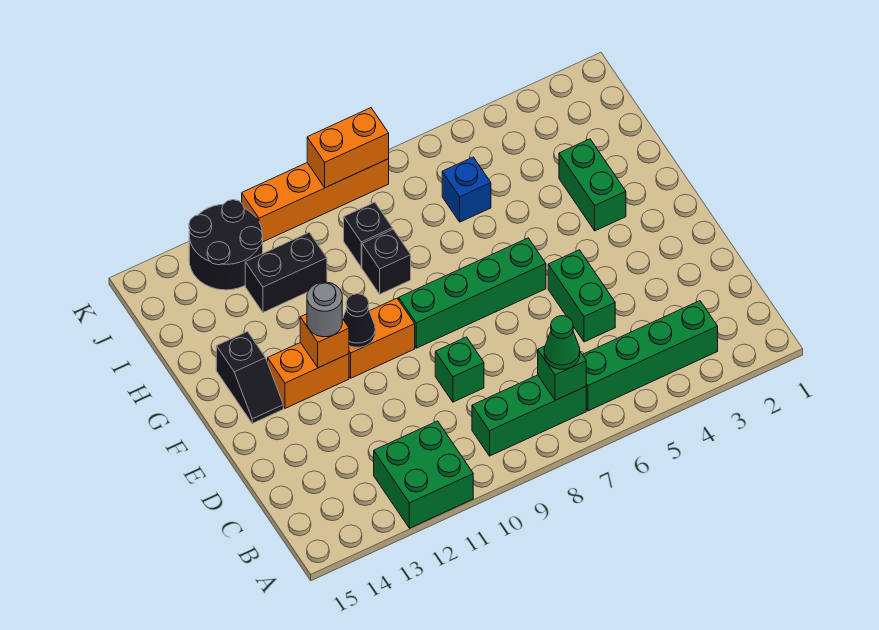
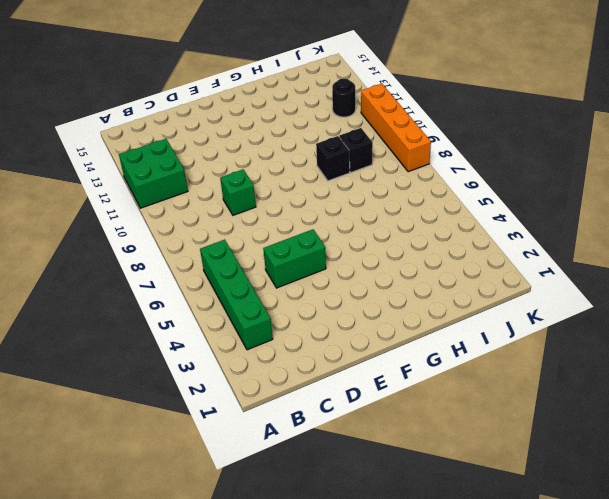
black 1x1 round brick [332,78,355,117] -> black 2x2 round brick [189,200,263,290]
none -> green 1x3 brick [472,375,586,456]
none -> green 1x4 brick [399,238,546,348]
none -> orange 1x2 brick [349,298,415,378]

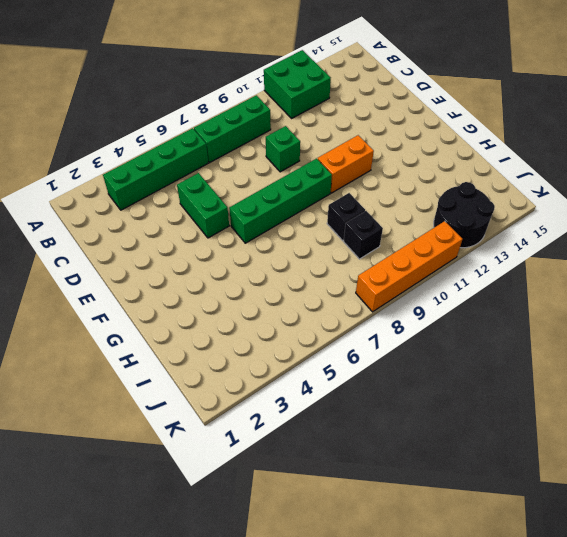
none -> orange 1x2 brick [268,343,349,408]
none -> black 1x2 slope [216,332,283,423]
none -> green 1x2 brick [559,139,626,231]

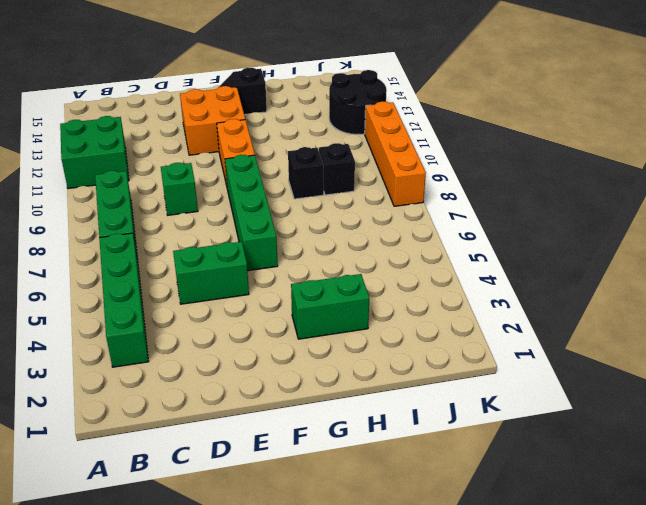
orange 2x2 brick [180,86,245,155] -> orange 1x2 brick [268,343,349,408]
none -> blue 1x1 brick [442,157,491,222]
none -> black 1x2 brick [245,232,327,312]
none -> green 1x1 brick [538,346,586,400]

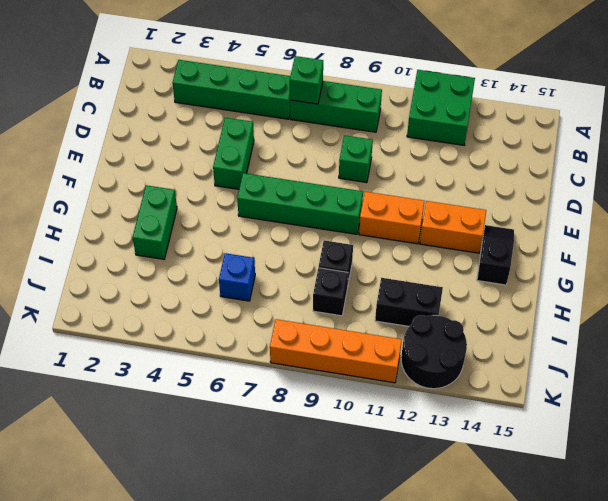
none -> black 1x1 cone [343,294,375,347]
none -> orange 1x1 brick [300,314,349,368]
none -> orange 1x2 brick [307,108,389,188]

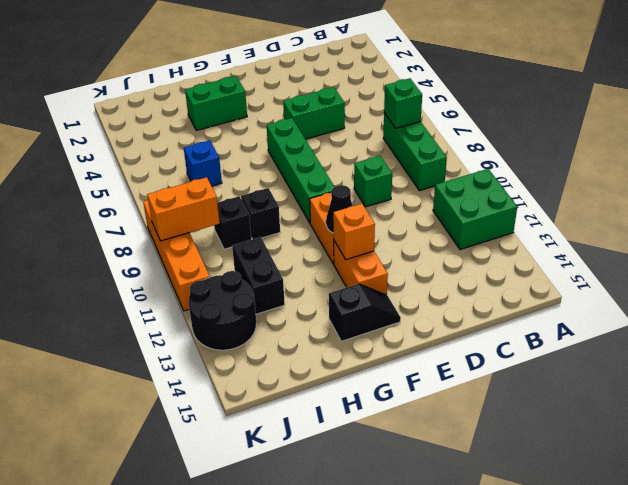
orange 1x2 brick [147,177,220,241] -> orange 1x2 brick turned to [307,108,389,188]
none -> green 1x4 brick [582,301,718,411]
none -> green 1x1 cone [544,316,580,369]
none -> grey 1x1 round brick [307,282,342,337]

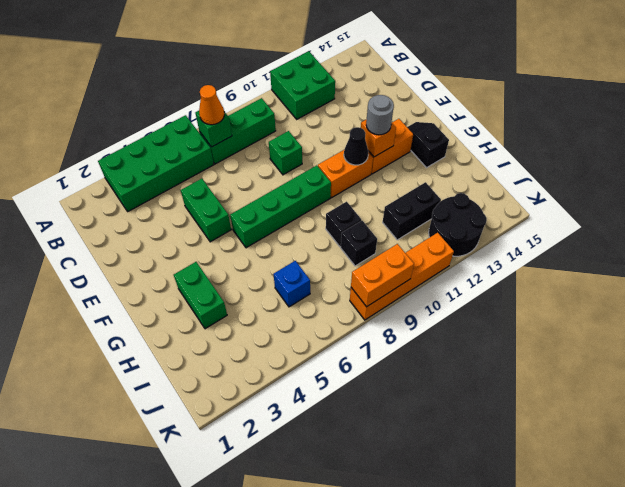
green 2x4 brick [98,115,214,212] -> green 1x4 brick [582,301,718,411]
orange 1x1 cone [199,85,224,125] -> green 1x1 cone [544,316,580,369]

